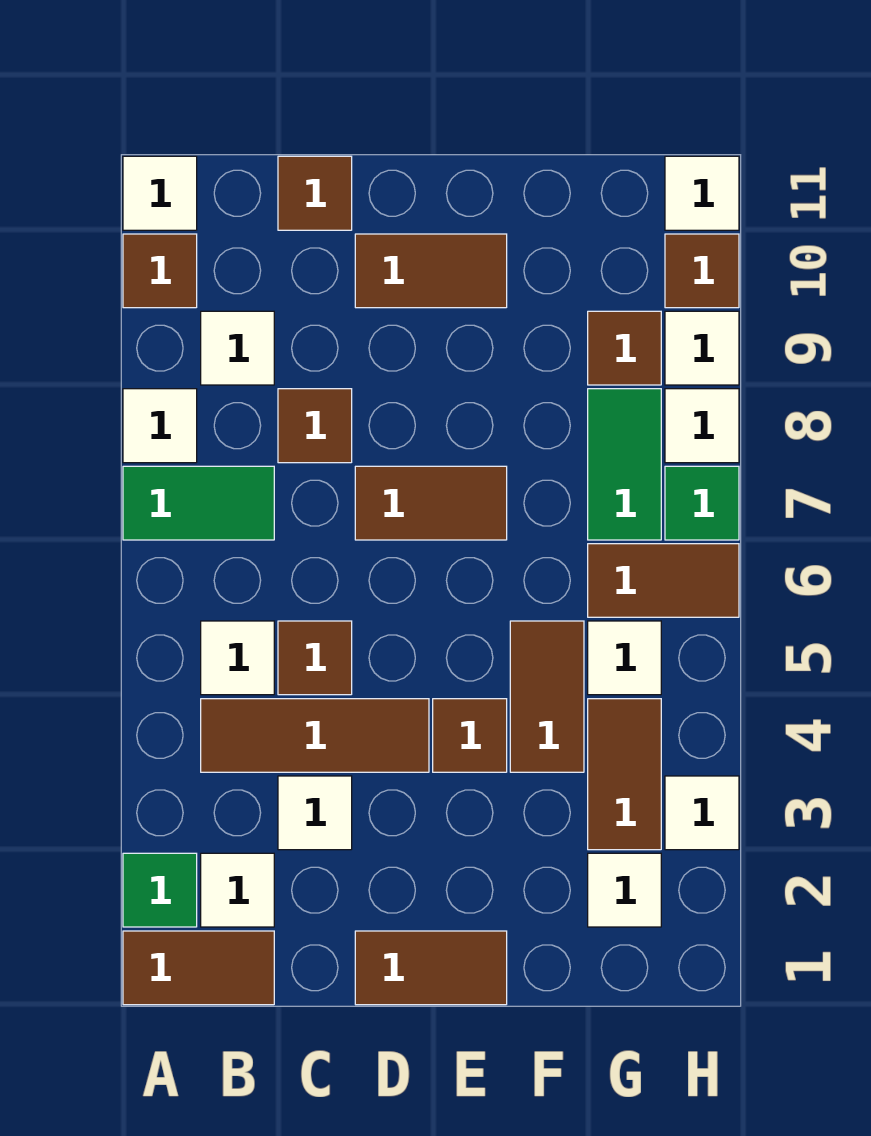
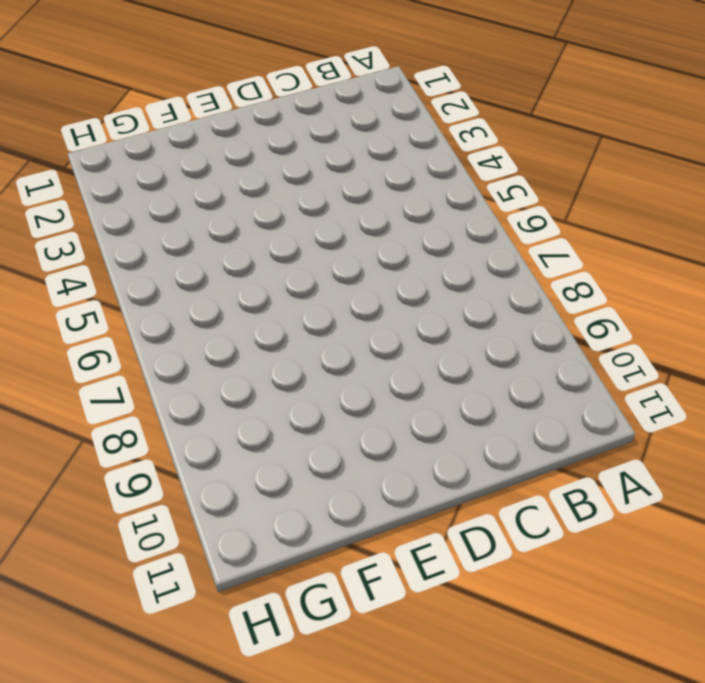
none -> brown 1x2 tile [123,931,274,1005]
none -> green 1x1 tile [123,853,197,927]
none -> green 1x2 tile [123,466,274,540]
none -> white 1x1 tile [123,389,197,463]

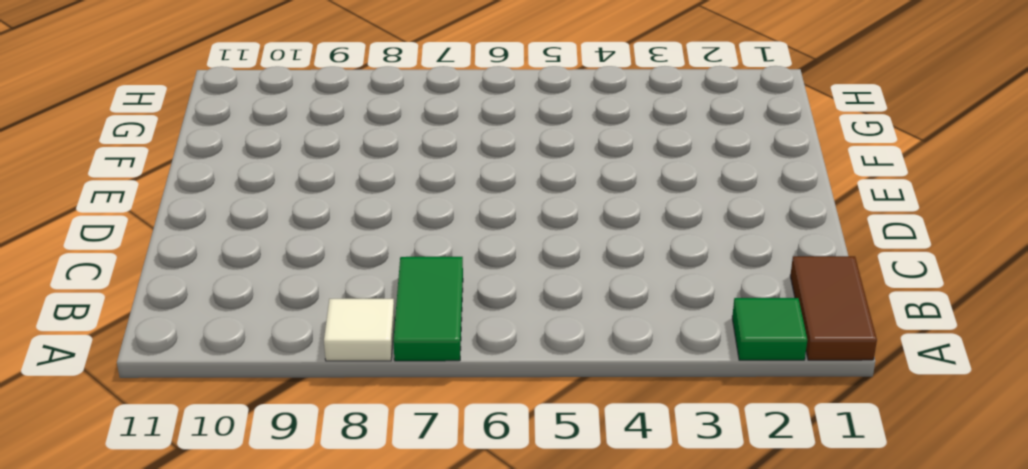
none -> brown 1x1 tile [123,234,197,308]
none -> white 1x1 tile [123,156,197,230]
none -> white 1x1 tile [201,853,274,927]
none -> brown 1x3 tile [201,699,429,772]

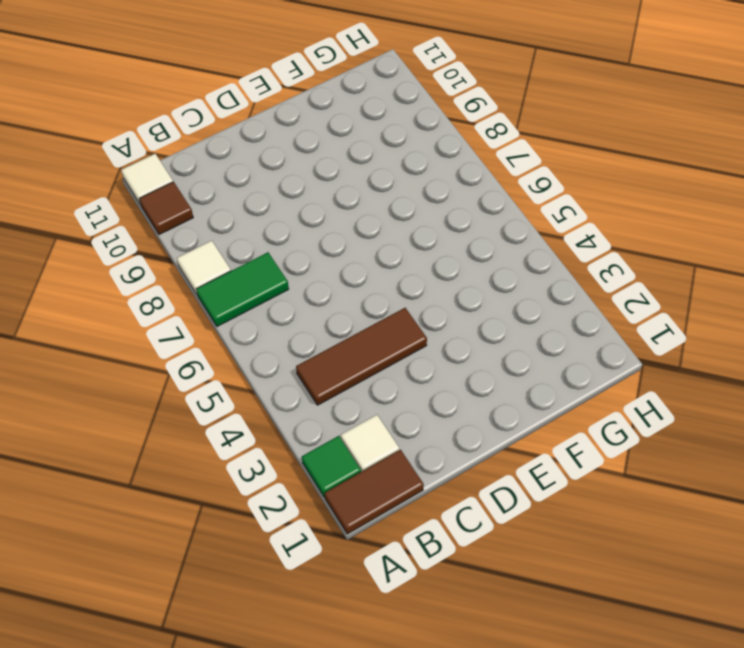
none -> white 1x1 tile [201,621,274,695]
none -> white 1x1 tile [201,311,274,385]
none -> white 1x1 tile [278,776,352,850]
none -> brown 1x1 tile [278,621,352,695]

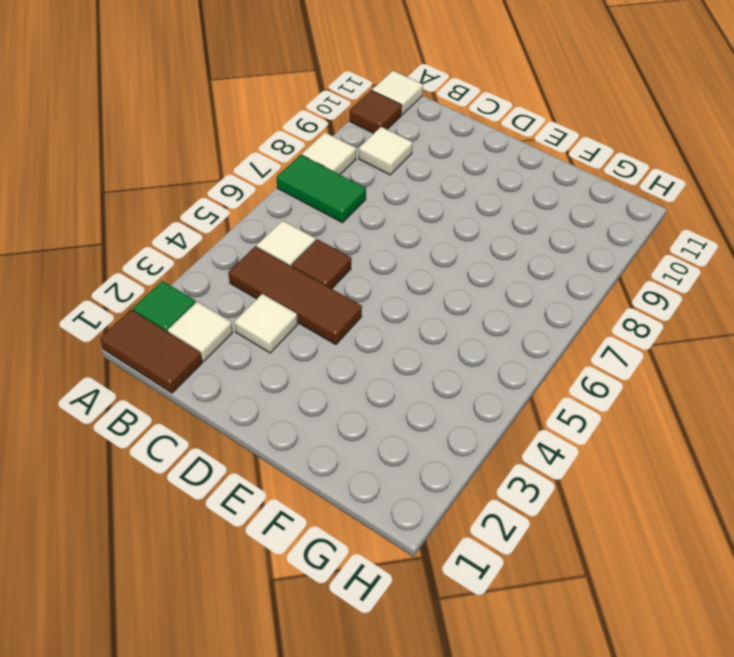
none -> brown 1x1 tile [278,389,352,463]
none -> brown 1x1 tile [278,156,352,230]
none -> brown 1x2 tile [355,931,507,1005]
none -> brown 1x2 tile [355,466,507,540]

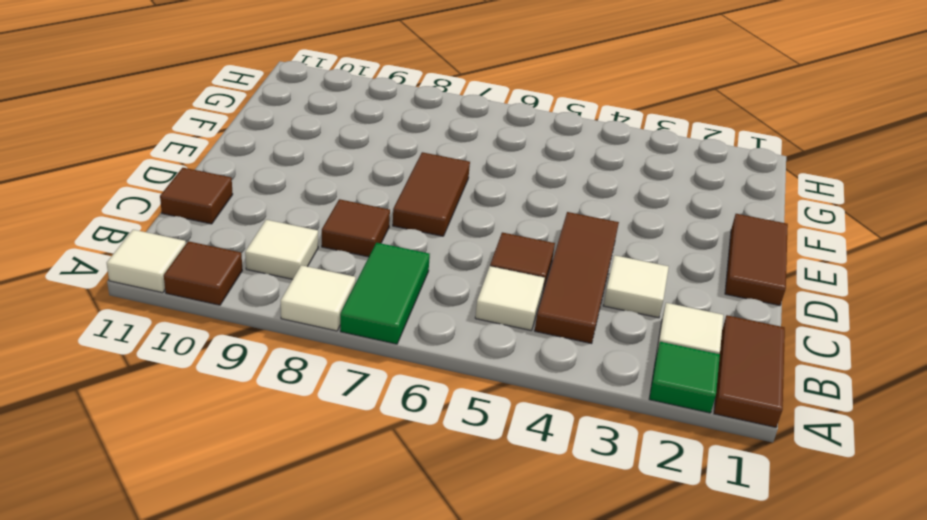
none -> brown 1x2 tile [355,234,507,308]
none -> brown 1x1 tile [433,699,507,772]
none -> brown 1x2 tile [510,621,584,772]
none -> white 1x1 tile [588,853,661,927]

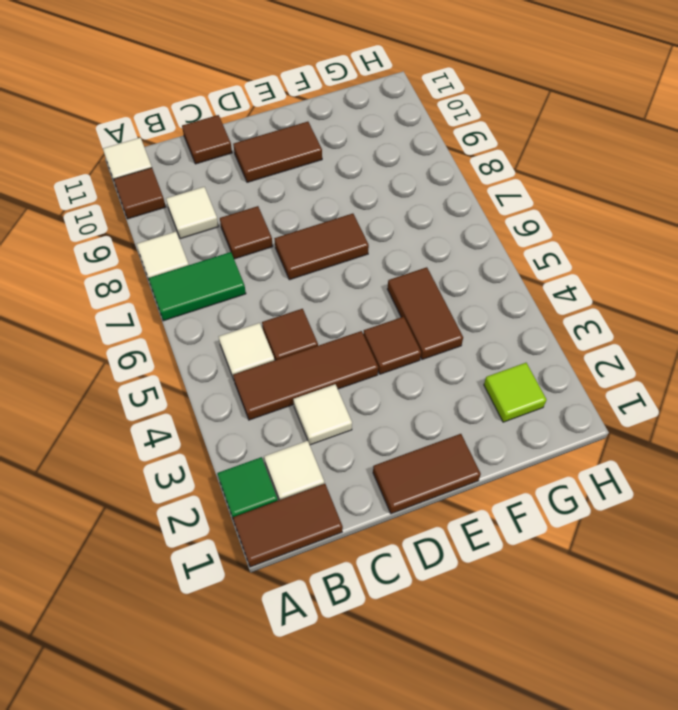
lime 1x1 tile [484,363,547,422] -> white 1x1 tile [588,853,661,927]
none -> brown 1x2 tile [588,699,661,850]
none -> white 1x1 tile [588,621,661,695]
none -> brown 1x2 tile [588,544,739,617]
none -> green 1x2 tile [588,389,661,540]

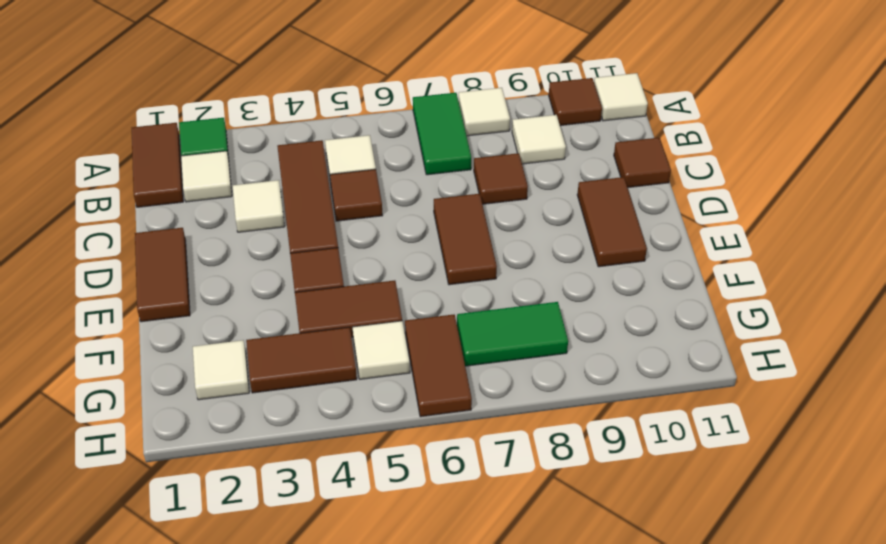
none -> brown 1x1 tile [588,311,661,385]
none -> white 1x1 tile [665,776,739,850]
none -> green 1x1 tile [665,466,739,540]
none -> white 1x1 tile [665,389,739,463]

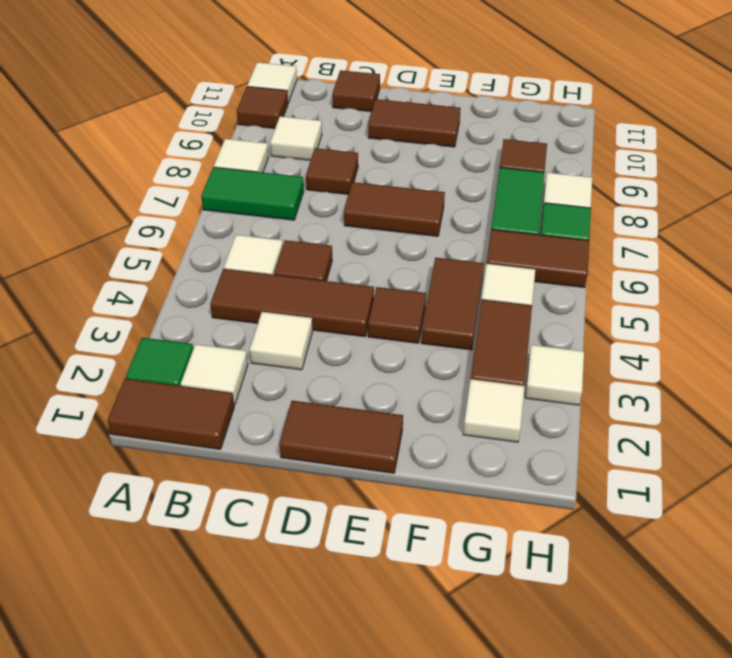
none -> white 1x1 tile [665,311,739,385]
none -> brown 1x1 tile [665,234,739,308]
none -> white 1x1 tile [665,156,739,230]

